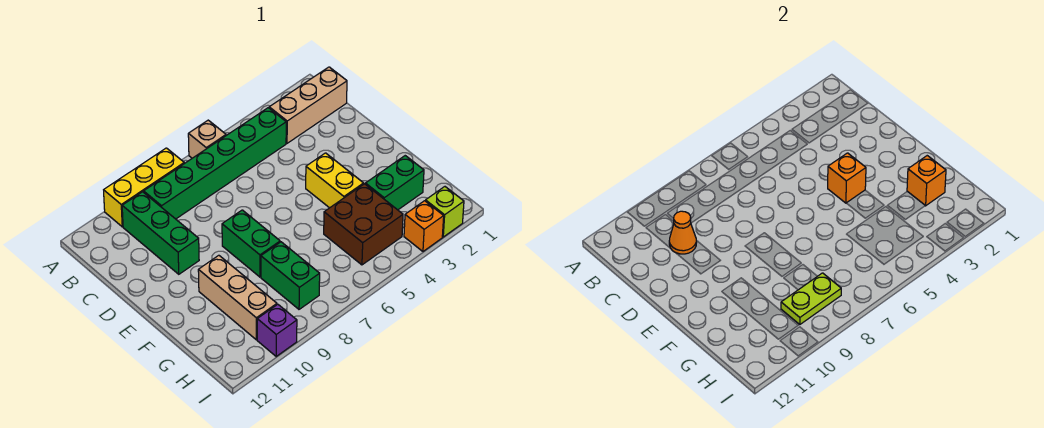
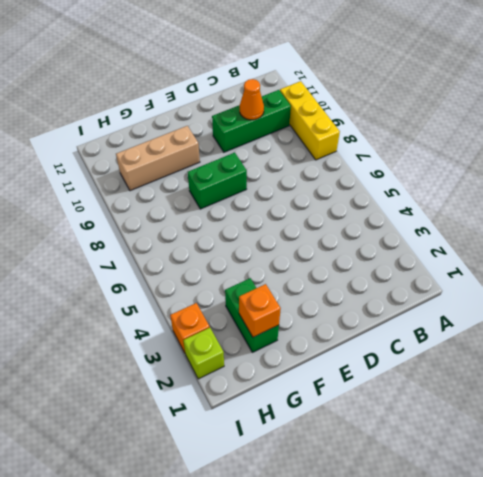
none -> tan 1x1 brick [188,120,226,158]
none -> tan 1x3 brick [269,67,347,143]
none -> green 1x6 brick [144,108,286,219]

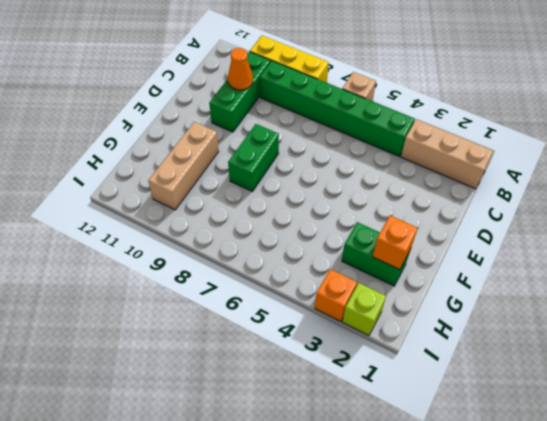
none -> yellow 1x2 brick [306,153,364,208]
none -> brown 2x2 brick [324,184,403,265]
none -> green 1x2 brick [261,242,320,309]

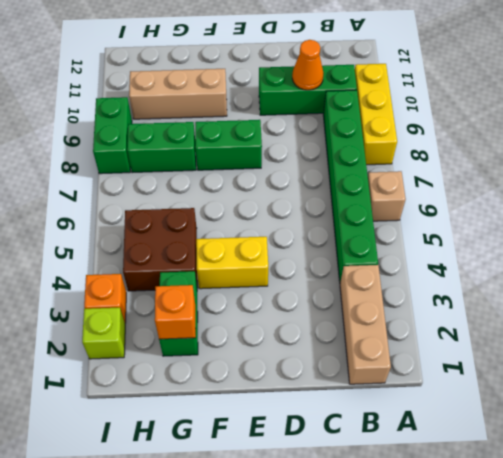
green 1x2 brick [93,97,132,174] -> none
none -> purple 1x1 brick [257,304,297,356]
none -> orange 1x1 brick [828,153,866,203]
none -> lime 1x2 plate [781,273,841,325]

